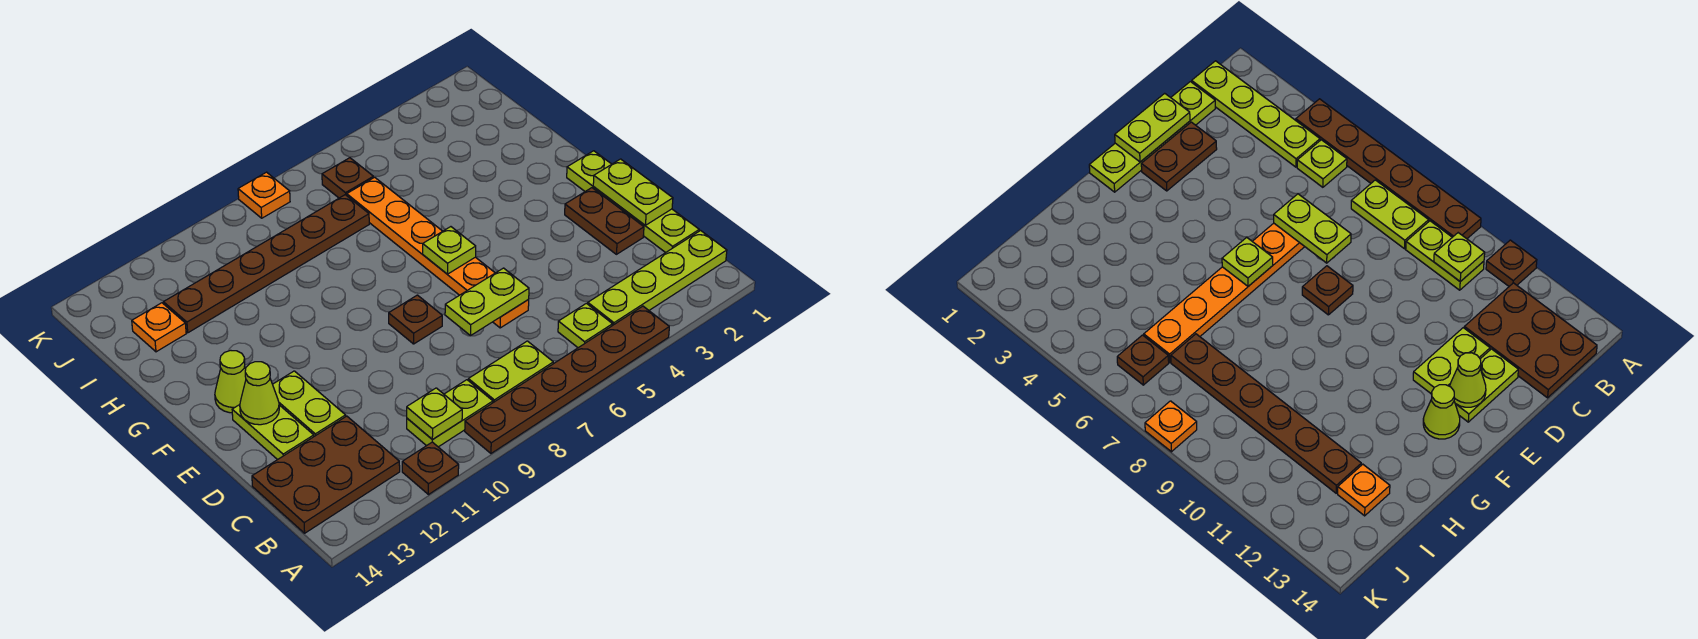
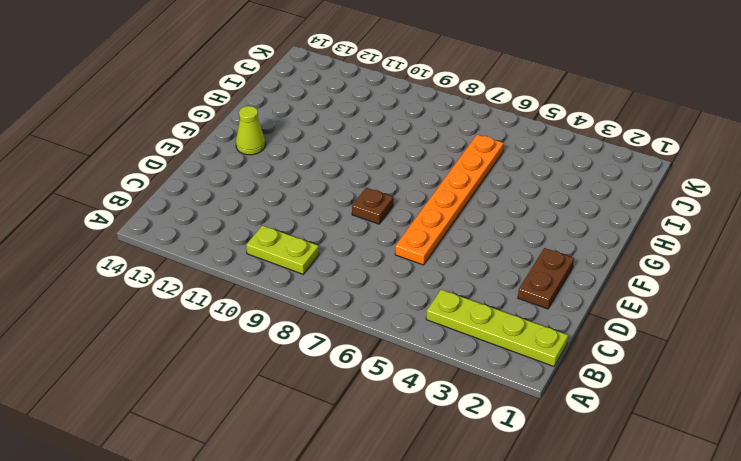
none -> brown 1x6 plate [465,306,669,453]
none -> brown 1x1 plate [402,442,459,495]
none -> lime 1x1 plate [558,303,613,348]

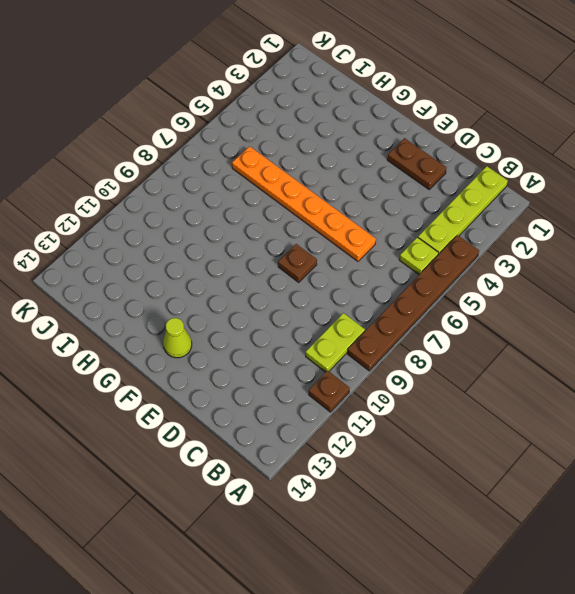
none -> lime 1x2 plate [468,341,553,403]
none -> brown 2x3 plate [252,416,400,533]
none -> lime 1x4 plate [567,151,699,253]

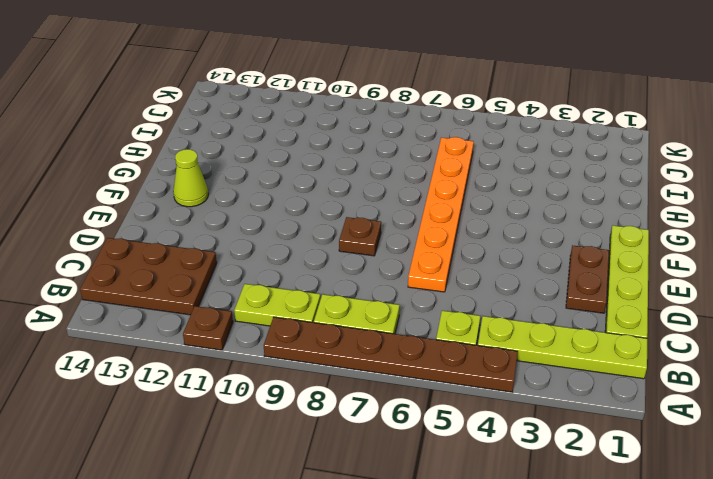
none -> lime 1x2 plate [273,371,346,436]
none -> lime 1x2 plate [232,405,314,460]
none -> brown 1x6 plate [164,195,369,333]

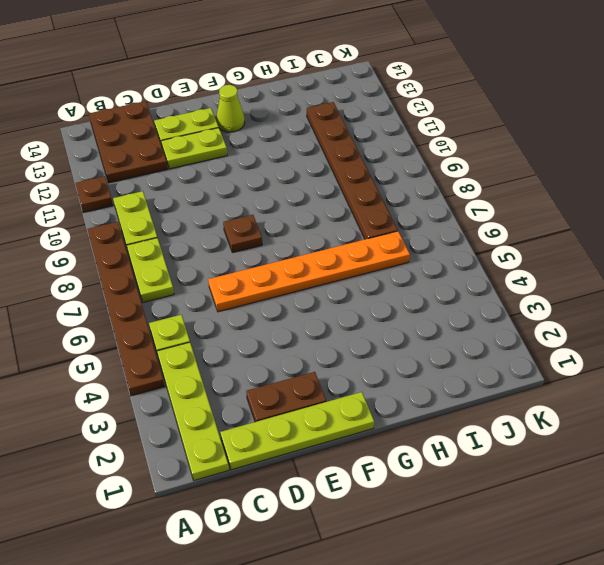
none -> orange 1x1 plate [132,303,186,352]
none -> brown 1x1 plate [322,158,373,198]
none -> orange 1x1 plate [238,172,290,218]

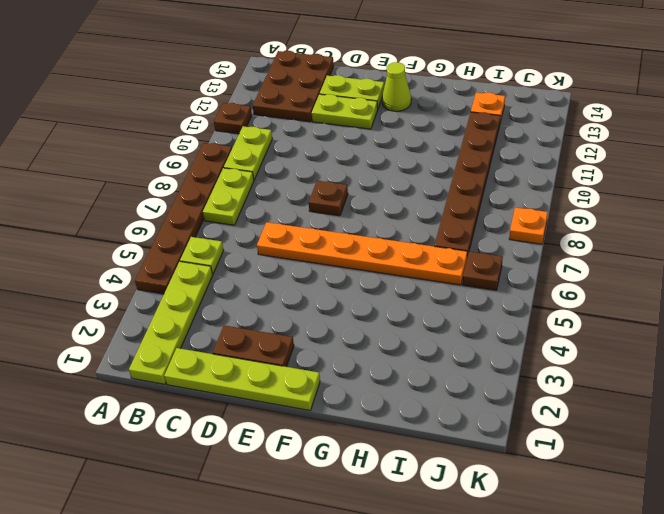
none -> lime 1x1 plate [407,388,462,440]
none -> lime 1x2 plate [593,159,673,225]
none -> lime 1x2 plate [445,268,529,336]

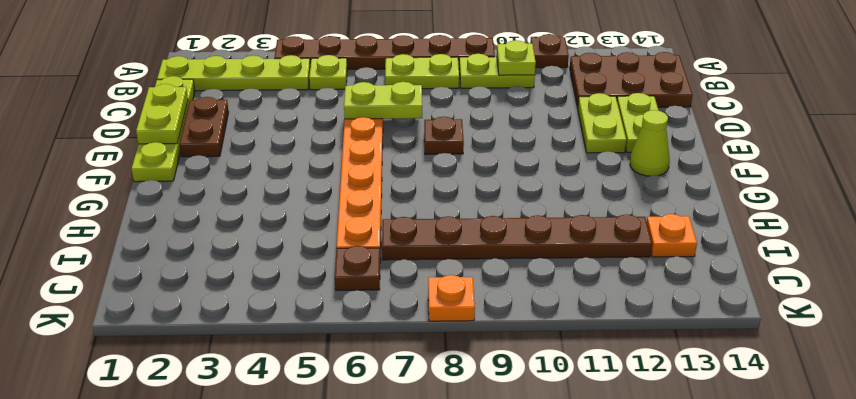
none -> lime 1x1 cone [240,362,279,425]
none -> lime 1x1 plate [423,227,476,274]

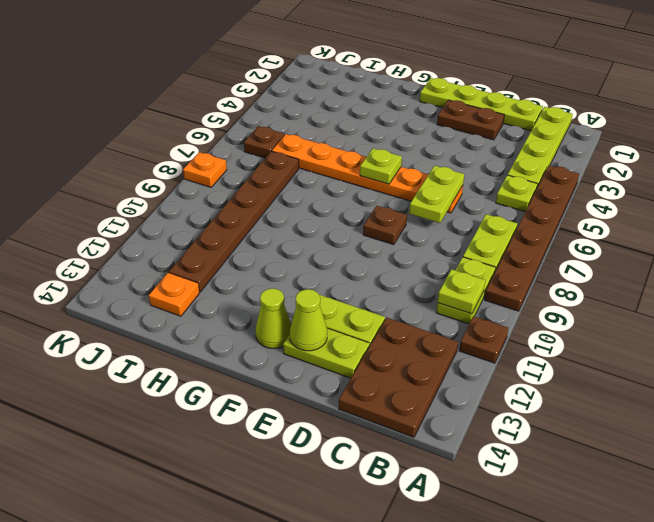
none -> lime 1x2 plate [593,159,673,225]

